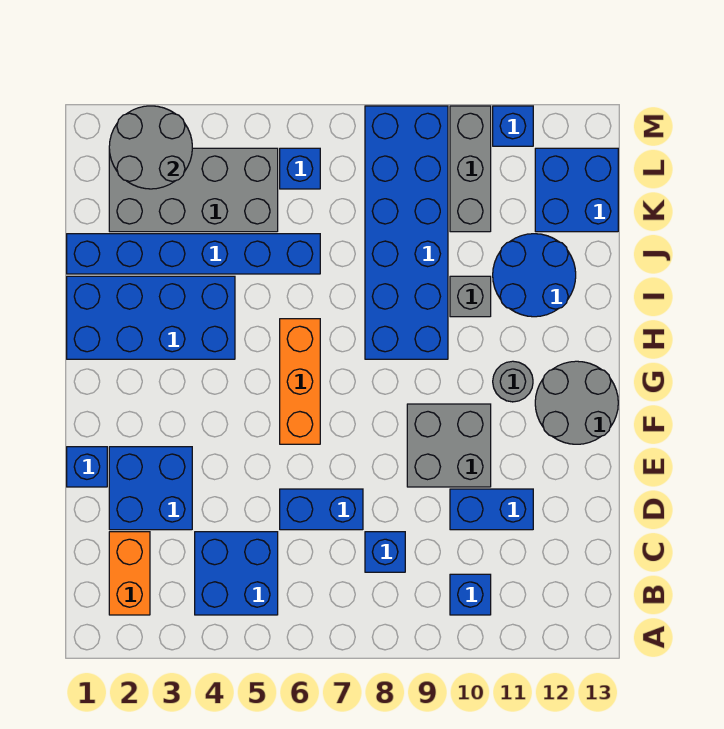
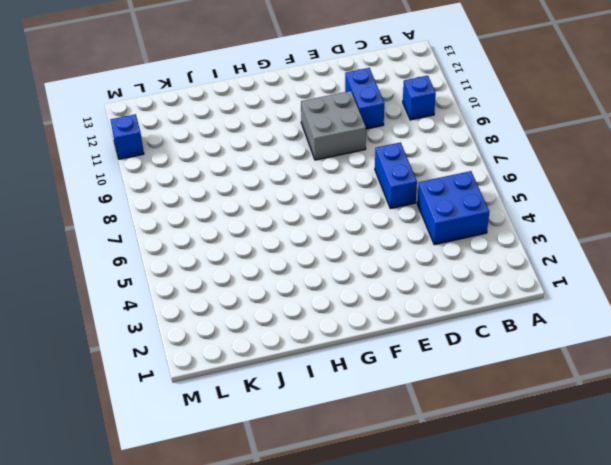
none -> orange 1x2 brick [109,532,150,615]
none -> blue 1x1 brick [365,532,405,572]
none -> blue 2x2 brick [109,447,192,530]

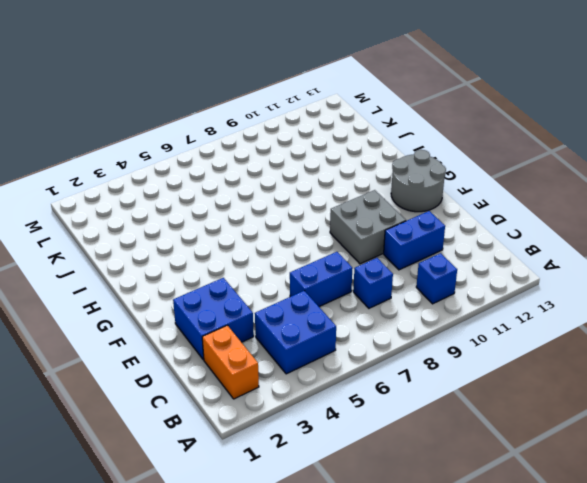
none -> blue 1x1 brick [67,447,107,487]
none -> orange 1x3 brick [280,319,320,444]
none -> grey 1x1 round brick [493,361,533,402]

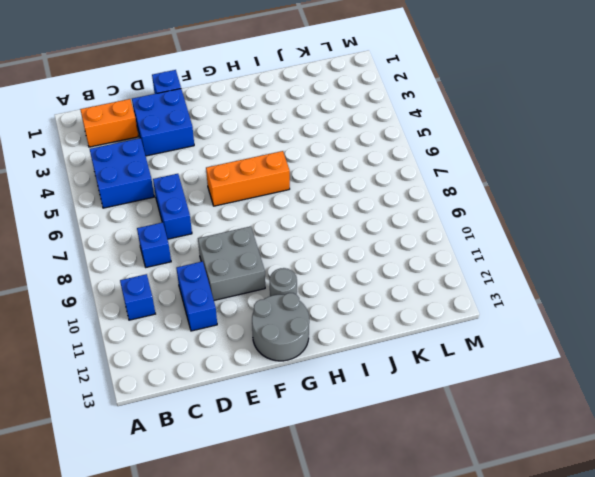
none -> blue 2x4 brick [67,276,235,359]
none -> blue 2x6 brick [365,106,448,359]
none -> grey 1x1 brick [450,276,491,317]

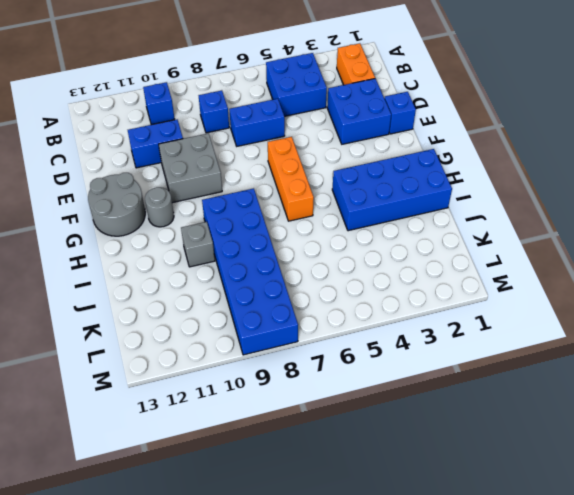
none -> blue 2x2 round brick [493,234,576,317]
none -> blue 1x6 brick [67,234,320,274]
none -> grey 2x4 brick [109,148,278,232]

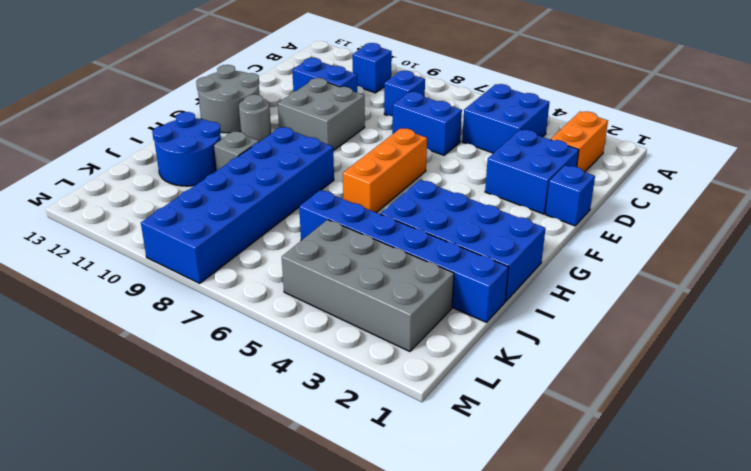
none -> grey 1x3 brick [450,106,491,232]
none -> blue 2x2 brick [535,148,618,232]
none -> blue 1x1 brick [280,148,320,189]

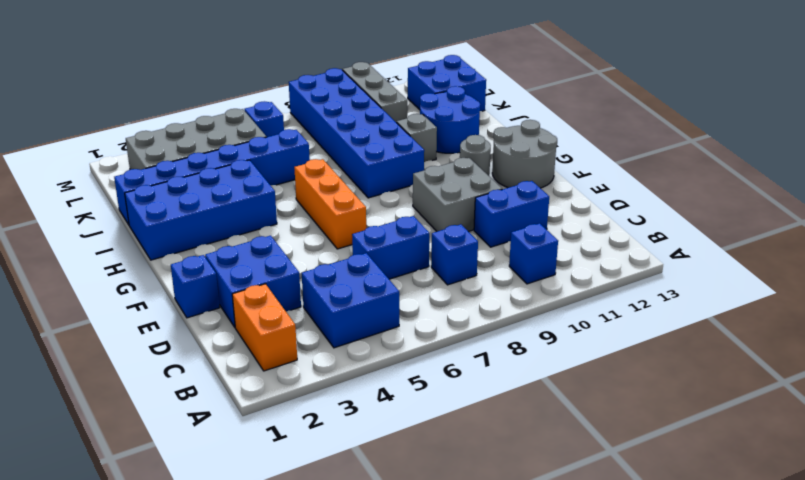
none -> blue 1x1 brick [493,106,533,146]
none -> grey 2x2 round brick [109,106,192,189]

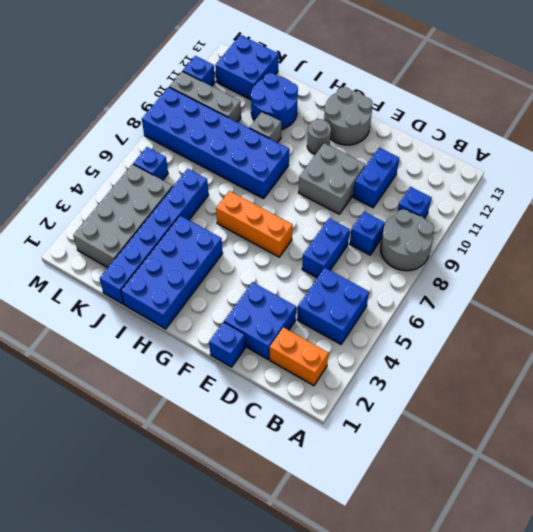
grey 2x2 round brick [380,209,434,271] -> grey 2x2 round brick moved to [109,106,192,189]

